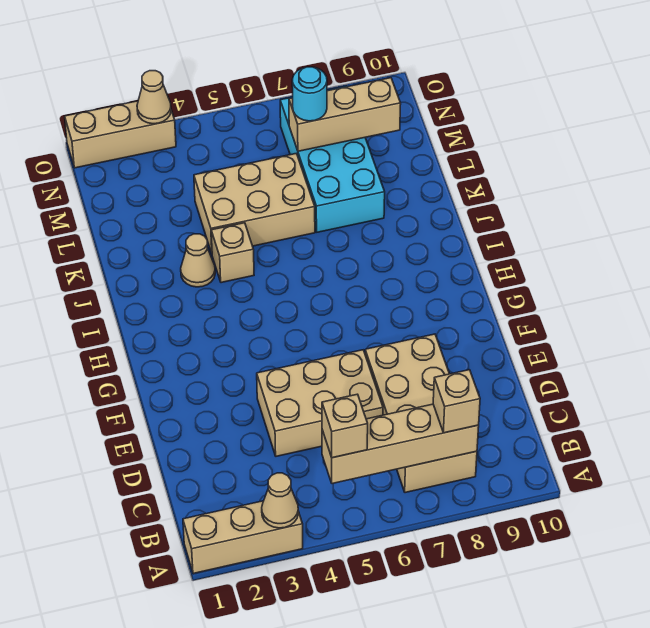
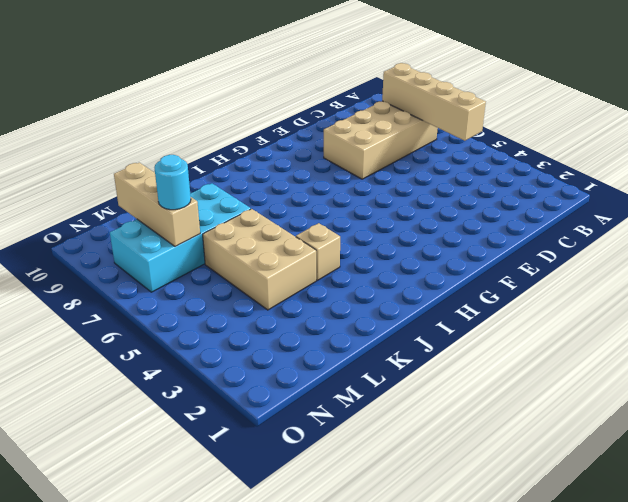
none -> tan 1x3 brick [183,501,303,574]
none -> tan 2x3 brick [257,350,383,456]
none -> tan 1x1 cone [181,234,215,287]

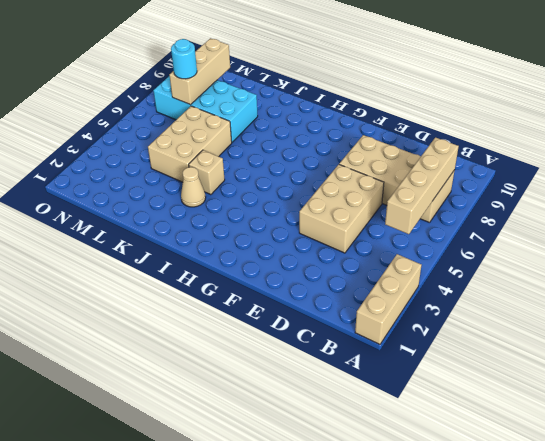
none -> tan 1x3 brick [65,101,176,168]
none -> tan 1x1 cone [262,473,298,528]
none -> tan 1x1 cone [137,71,171,124]

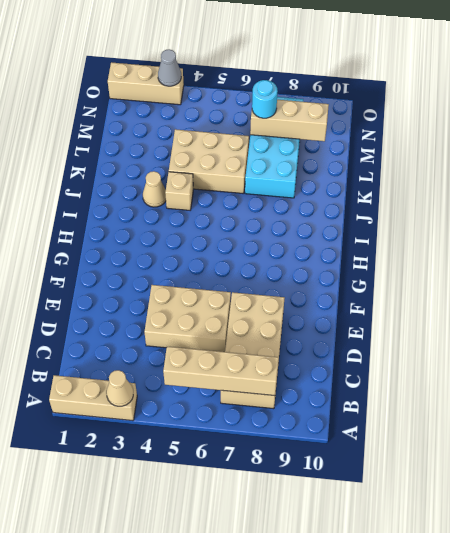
grey 1x1 cone [158,49,181,86] -> tan 1x1 cone [137,71,171,124]
none -> tan 1x1 brick [322,394,368,458]
none -> tan 1x1 brick [433,370,480,433]

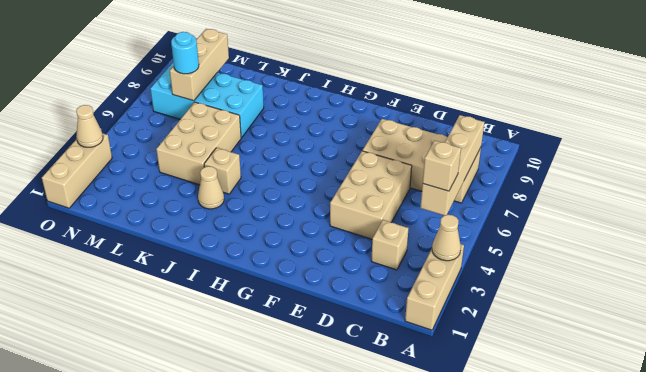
tan 1x1 brick [371,220,409,270] -> tan 1x1 brick moved to [433,370,480,433]

